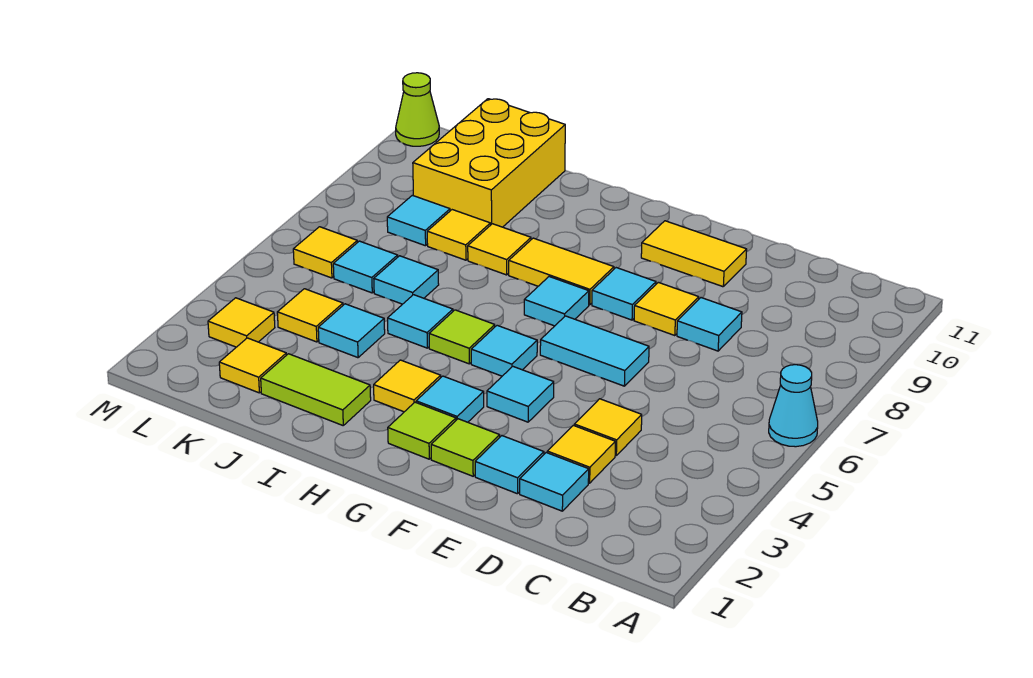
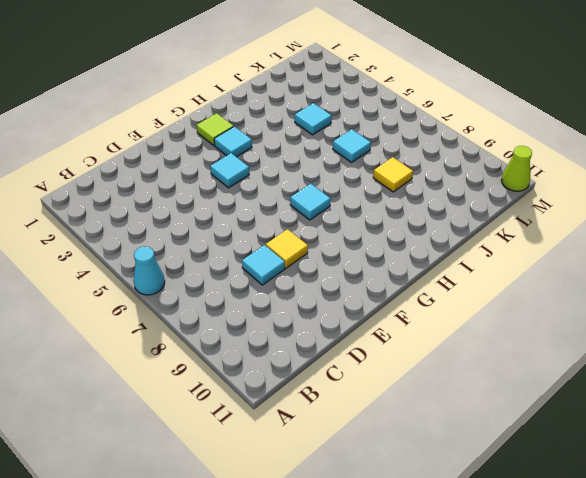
none -> cyan 1x1 tile [520,453,589,511]
none -> yellow 1x1 tile [547,425,615,483]
none -> yellow 1x1 tile [574,399,642,456]
none -> cyan 1x1 tile [475,436,544,494]

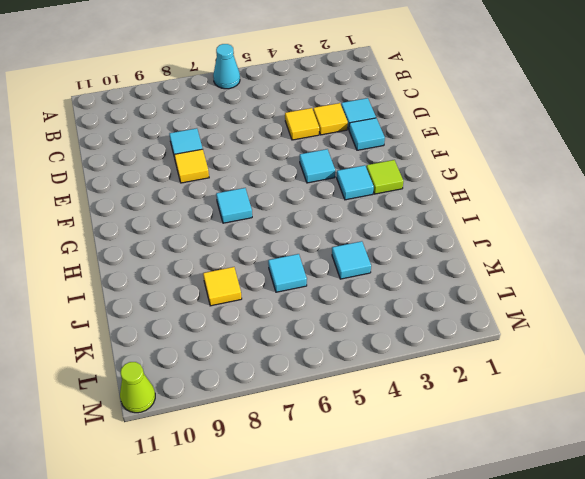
none -> cyan 1x2 tile [540,316,649,386]
none -> yellow 1x2 tile [641,221,747,287]
none -> lime 1x1 tile [431,419,500,476]
none -> cyan 1x1 tile [592,268,656,320]

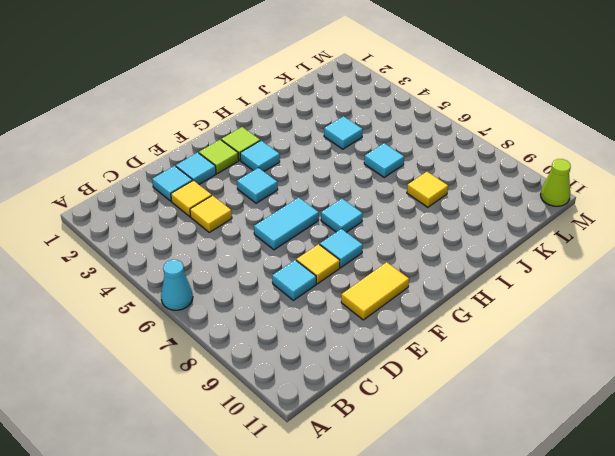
none -> cyan 1x1 tile [471,325,537,376]
none -> yellow 1x2 tile [509,238,614,305]
none -> yellow 1x1 tile [374,360,441,412]
none -> lime 1x1 tile [429,310,495,364]

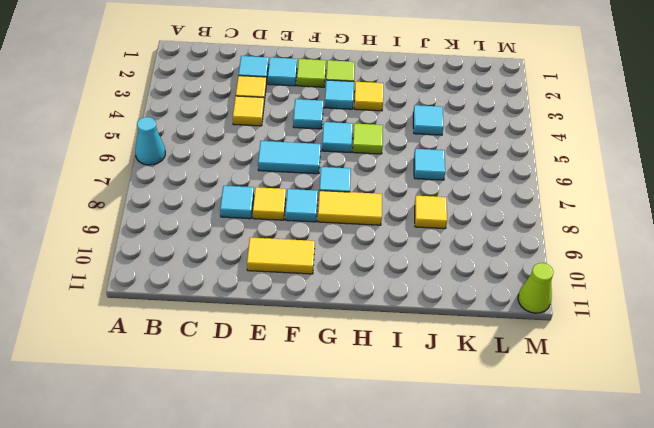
none -> lime 1x2 tile [261,354,371,425]
none -> cyan 1x1 tile [388,295,453,348]
none -> yellow 1x1 tile [468,224,531,275]
none -> yellow 2x3 brick [413,99,565,227]

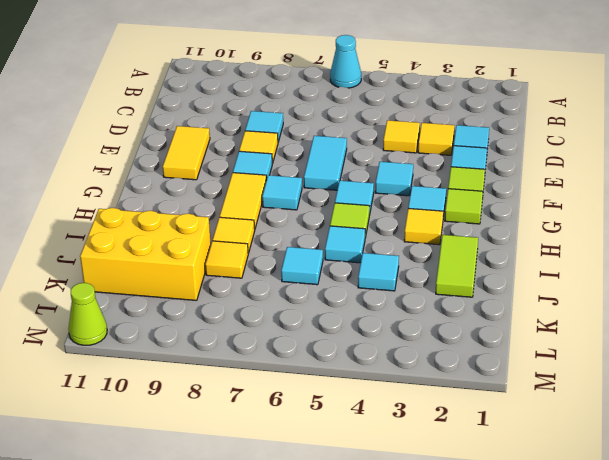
none -> yellow 1x1 tile [219,338,286,393]
none -> yellow 1x1 tile [277,289,343,342]
none -> cyan 1x1 tile [333,241,398,293]
none -> cyan 1x1 tile [387,195,450,246]

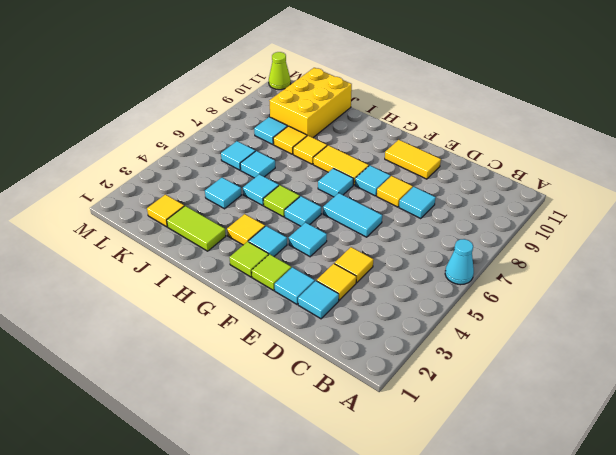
none -> yellow 1x1 tile [277,289,343,342]
none -> yellow 1x1 tile [208,298,275,347]
none -> yellow 1x1 tile [293,227,357,278]

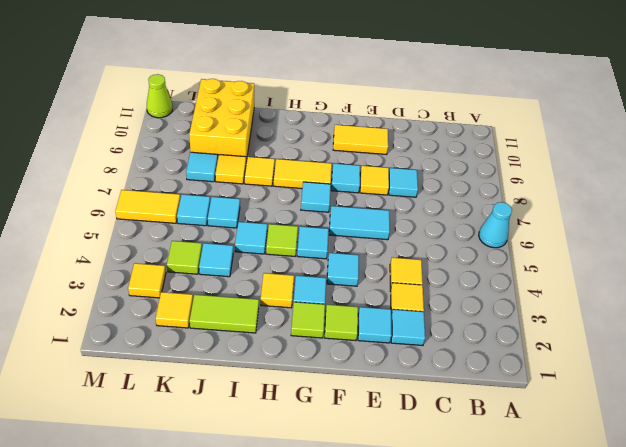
lime 1x1 tile [167,241,202,274] -> yellow 1x1 tile [277,289,343,342]
yellow 1x2 tile [115,190,180,223] -> yellow 1x1 tile [293,227,357,278]

